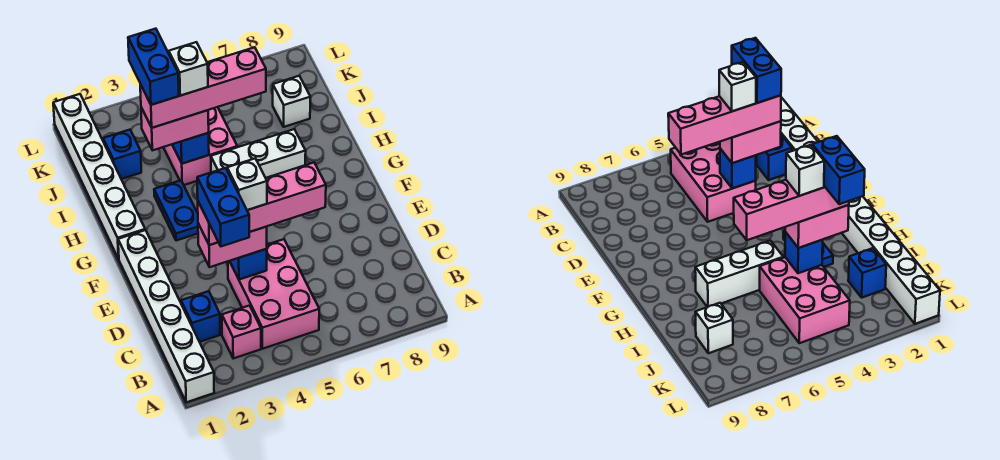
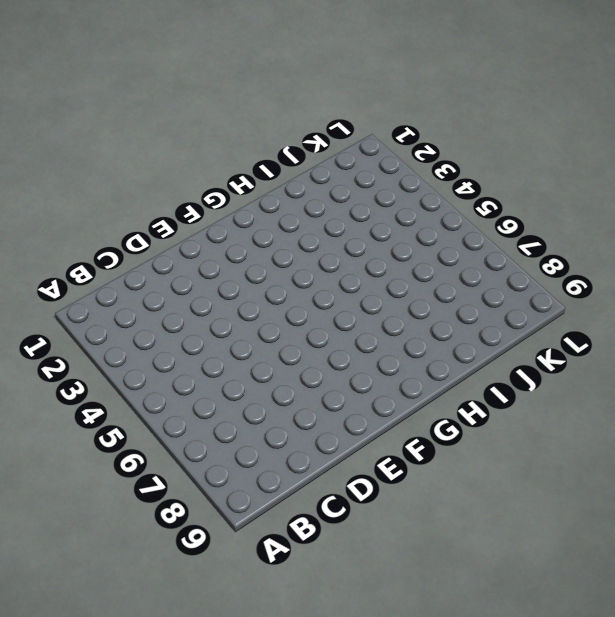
none -> white 1x6 brick [118,230,214,402]
none -> pink 1x1 brick [222,306,261,358]
none -> pink 2x3 brick [228,239,319,349]

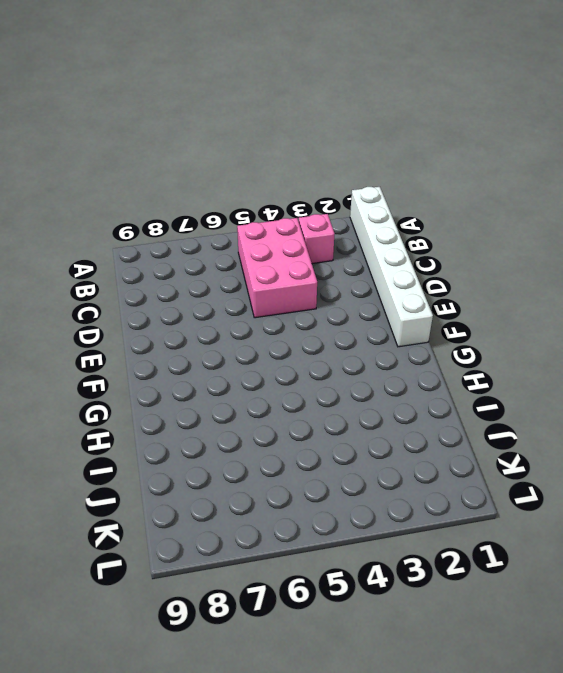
none -> blue 1x1 brick [181,291,220,342]
none -> white 1x6 brick [53,94,145,259]
none -> blue 1x2 plate [154,180,198,241]

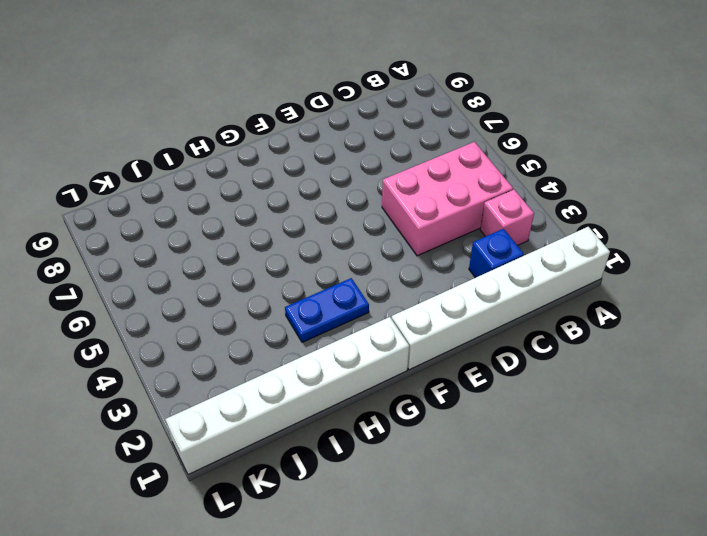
none -> white 1x3 brick [211,129,306,178]
none -> pink 2x3 brick [163,107,237,185]
none -> blue 1x1 brick [103,130,141,179]

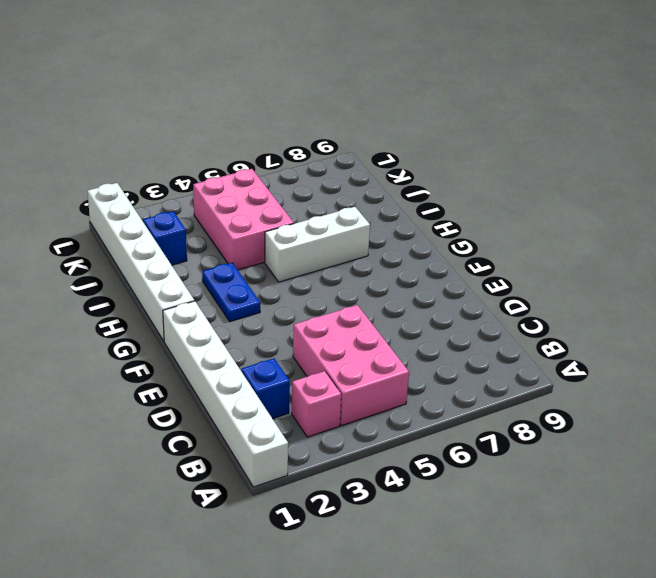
none -> white 1x1 brick [273,76,310,127]
none -> blue 1x1 brick [230,249,267,280]
none -> blue 1x1 brick [172,133,209,164]

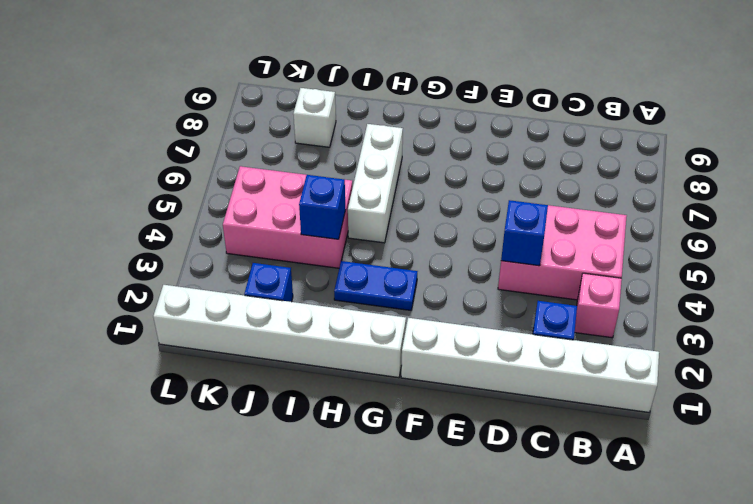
none -> pink 1x2 brick [198,224,267,267]
none -> pink 1x2 brick [141,107,209,150]
none -> pink 1x4 brick [198,163,326,245]

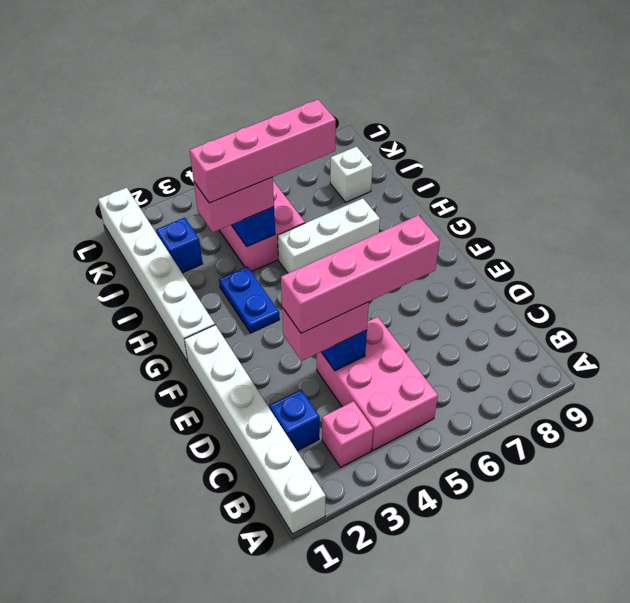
none -> blue 1x2 brick [197,168,249,246]
none -> white 1x1 brick [227,159,267,210]
none -> blue 1x2 brick [128,29,179,105]

